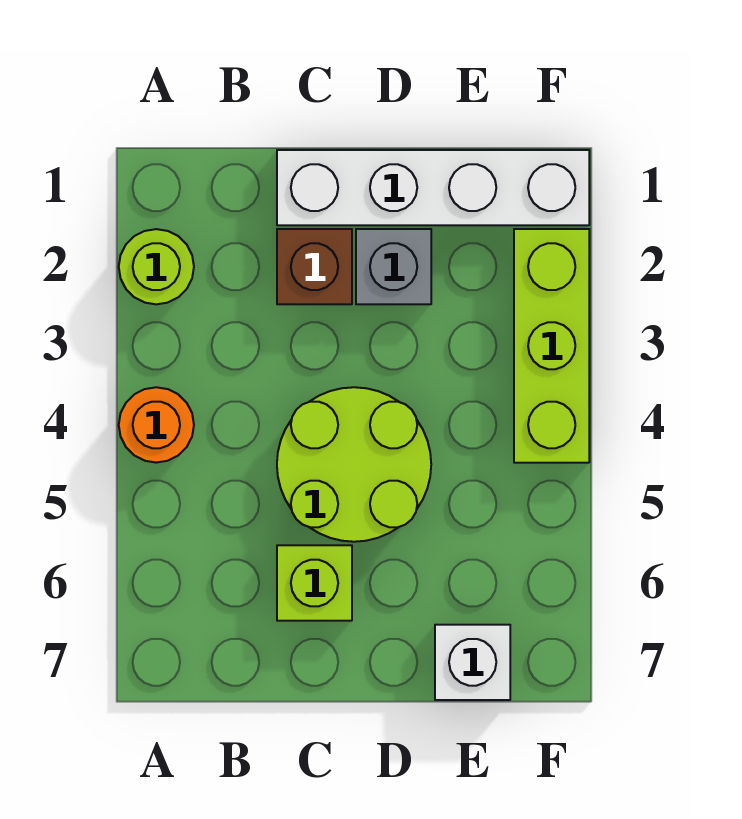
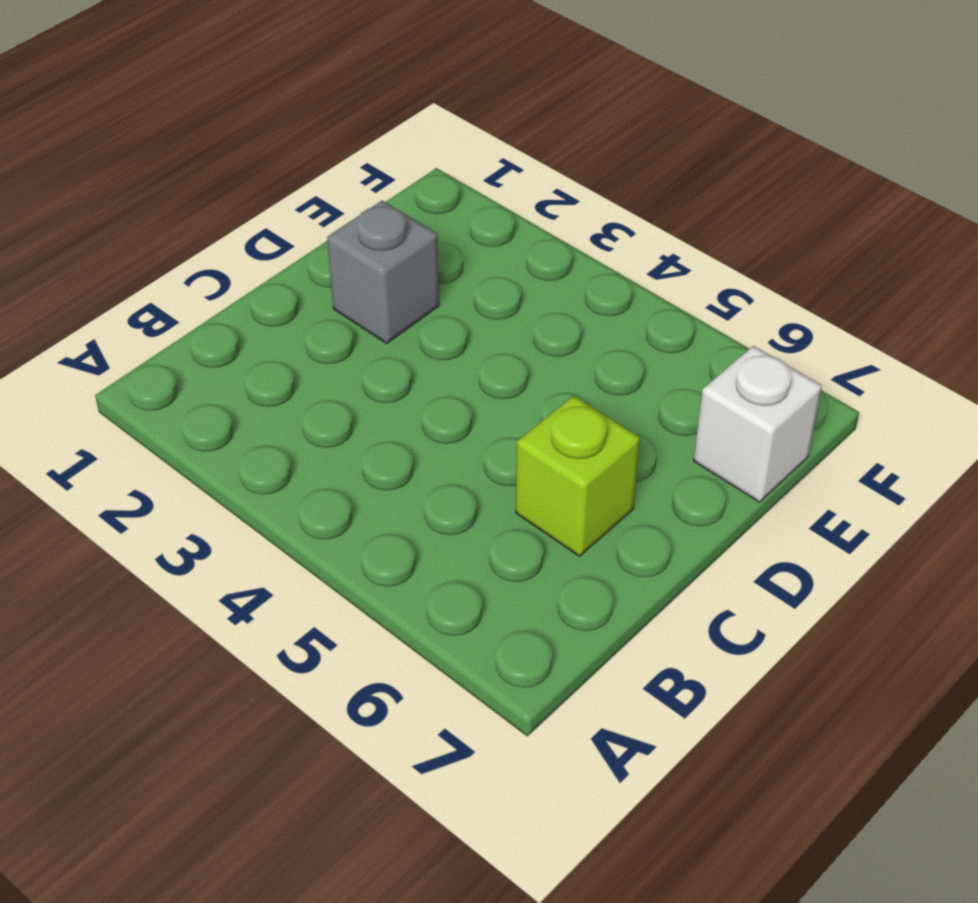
none -> lime 1x1 round brick [119,229,194,304]
none -> orange 1x1 round brick [119,387,194,463]

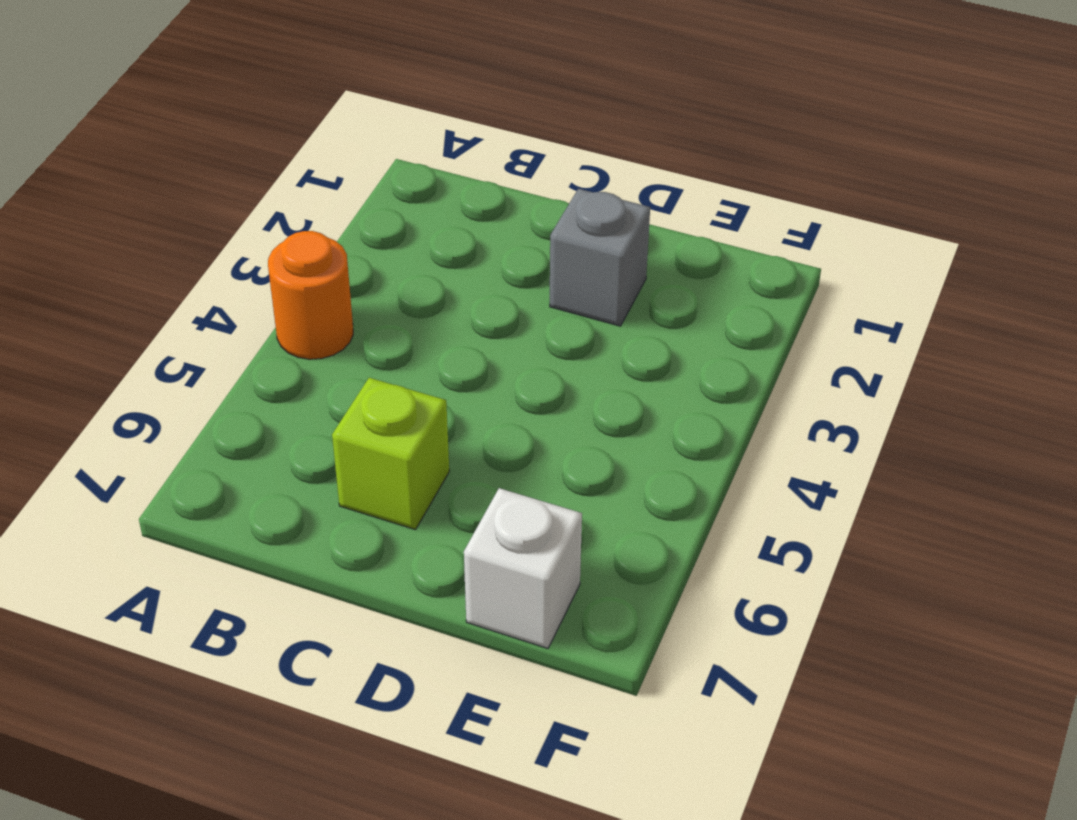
none -> lime 1x1 round brick [119,229,194,304]
none -> white 1x4 brick [277,150,589,225]

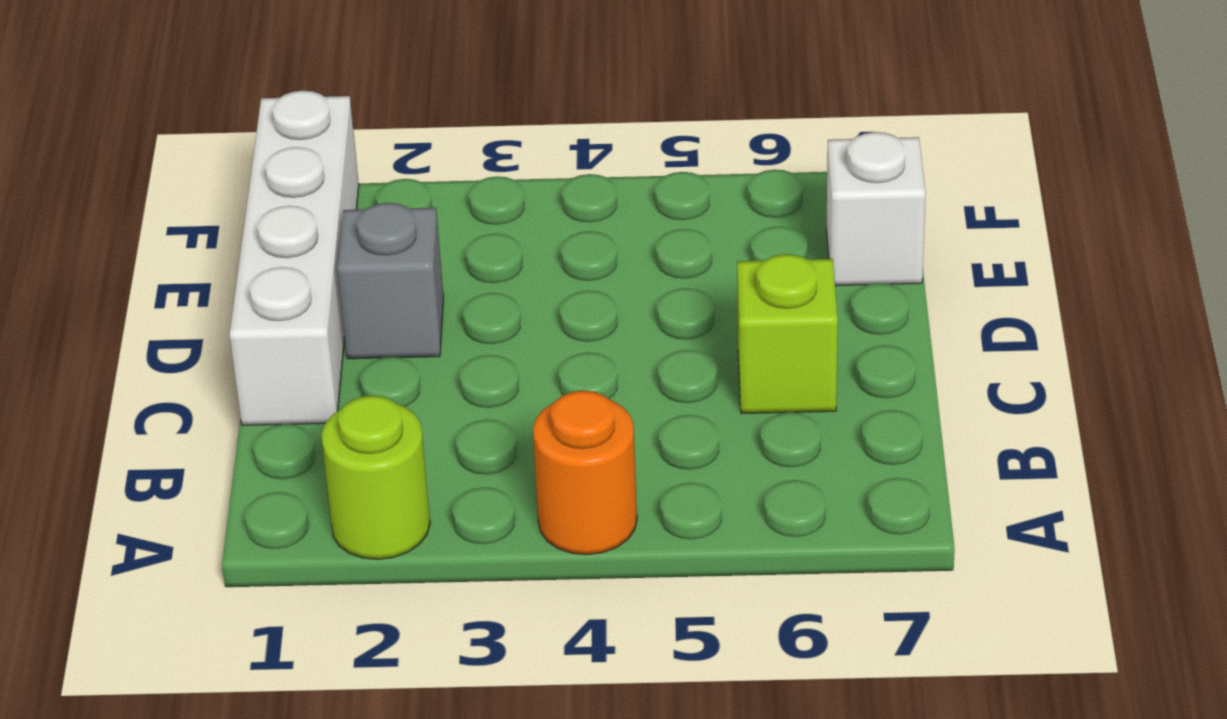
none -> brown 1x1 brick [277,229,352,304]
none -> lime 2x2 round brick [277,387,431,542]

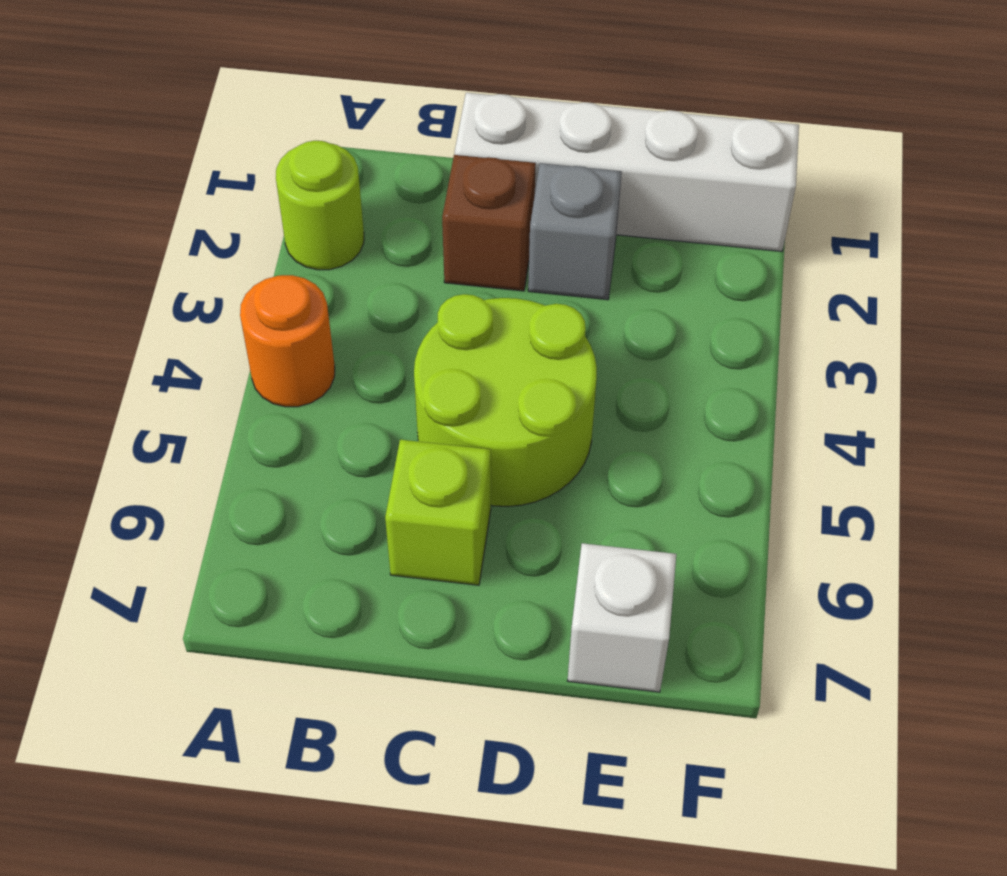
none -> lime 1x3 brick [514,229,589,463]

